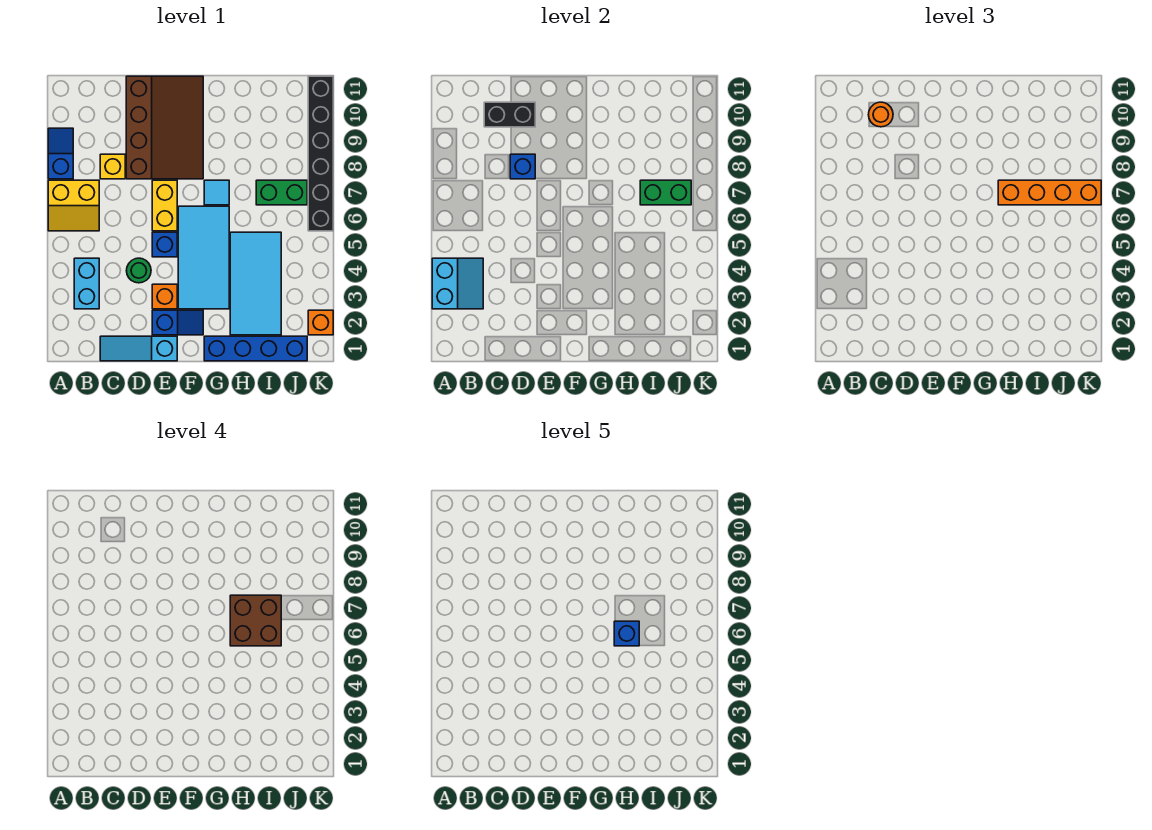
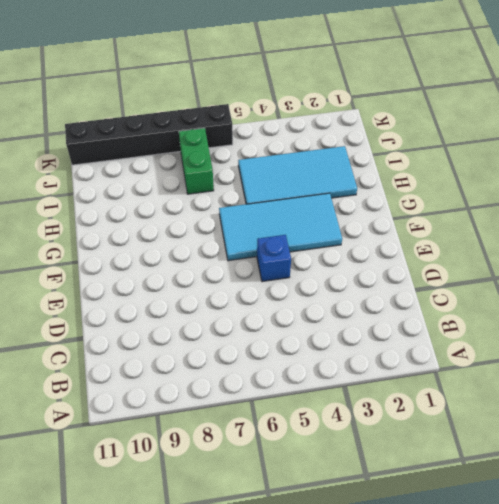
none -> yellow 2x2 slope [48,180,99,231]
none -> blue 1x2 slope [48,128,73,179]
none -> cyan 1x2 brick [74,258,99,309]

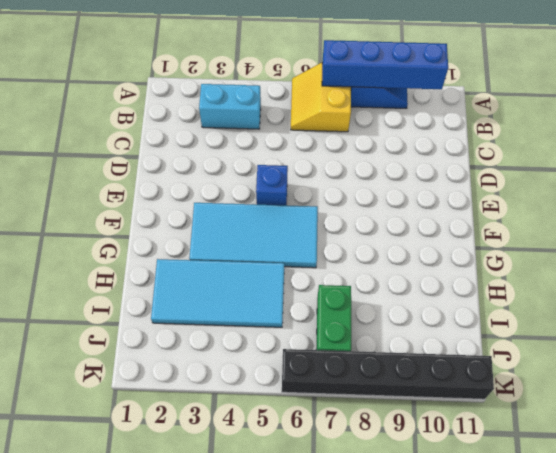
blue 1x4 brick [322,40,448,89] -> blue 1x4 brick turned to [204,336,307,361]
none -> cyan 1x3 slope [100,336,177,361]
none -> yellow 1x1 brick [100,154,125,179]
none -> green 1x1 round brick [126,258,151,283]

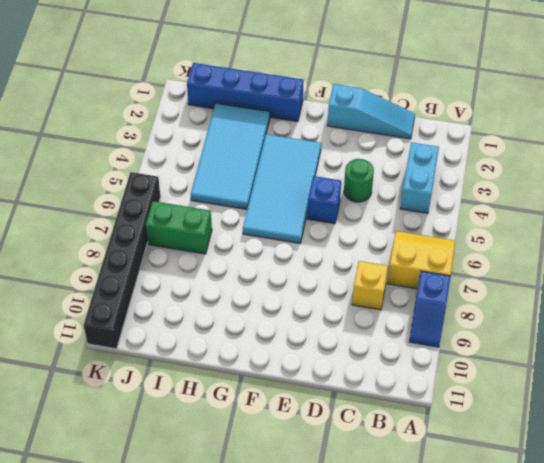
none -> brown 3x4 slope [126,76,203,179]
none -> blue 1x2 slope [152,310,203,335]
none -> orange 1x1 brick [152,284,177,309]

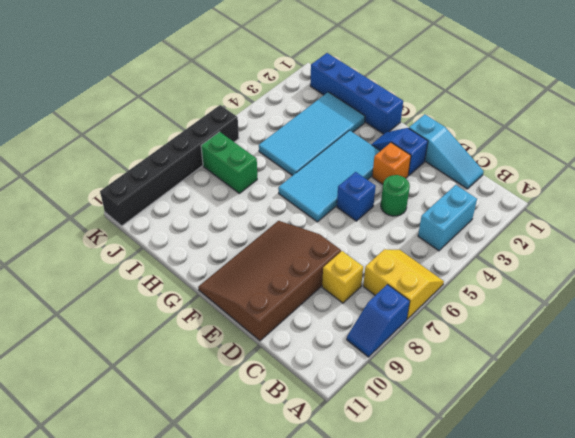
none -> yellow 1x2 brick [152,180,177,231]
none -> cyan 1x1 tile [204,180,229,205]
none -> orange 1x1 brick [308,310,333,335]

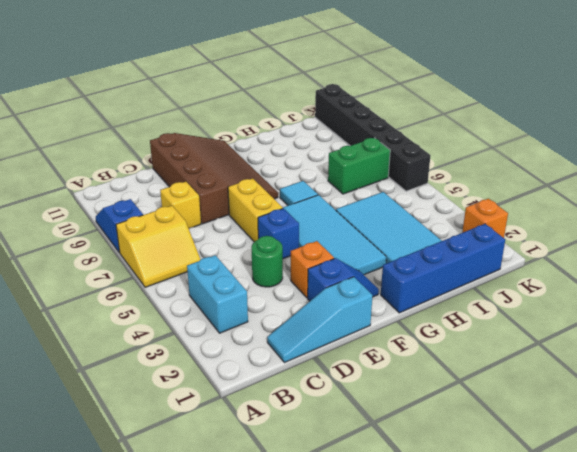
none -> cyan 2x2 slope [432,258,483,309]
none -> black 1x2 brick [484,102,535,127]
none -> blue 1x1 brick [510,154,535,179]

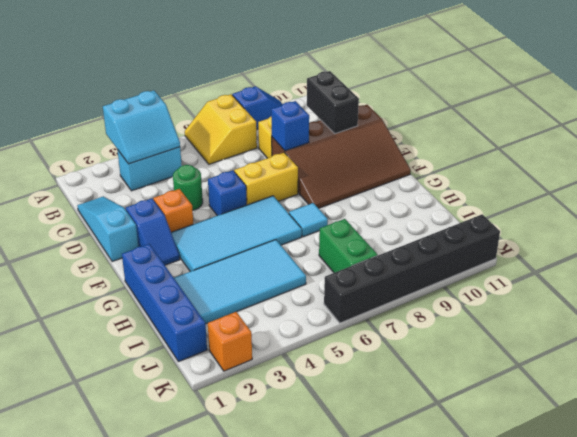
none -> green 1x2 brick [640,180,691,205]
none -> orange 1x1 round brick [868,102,893,127]
none -> orange 1x4 brick [998,180,1101,205]

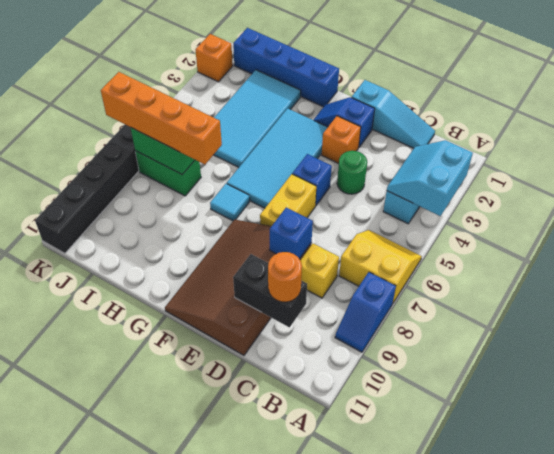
none -> brown 2x2 brick [230,595,281,646]
none -> blue 1x1 brick [614,621,639,646]

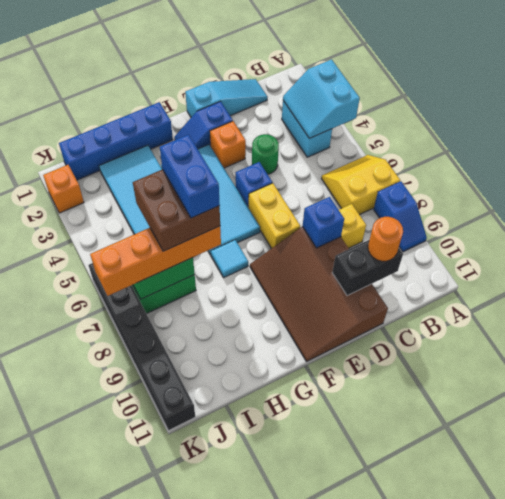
blue 1x2 brick [160,135,220,218] -> blue 1x1 brick [614,621,639,646]

